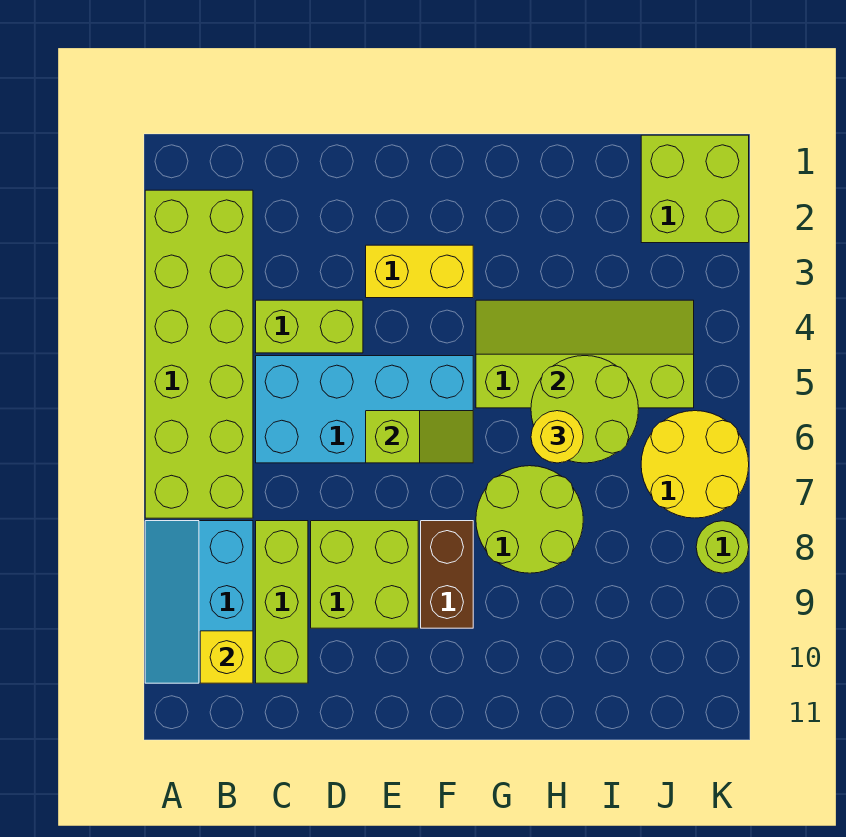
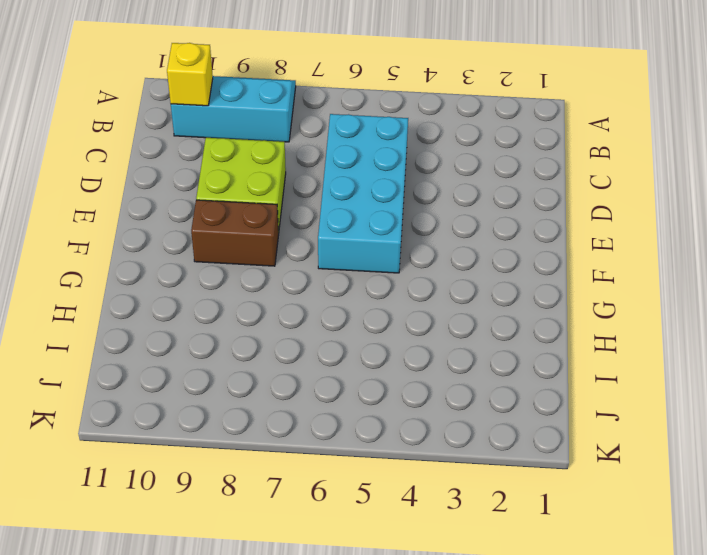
none -> lime 2x6 brick [145,190,253,518]
none -> lime 1x2 brick [256,300,363,353]
none -> lime 1x3 brick [256,521,308,683]

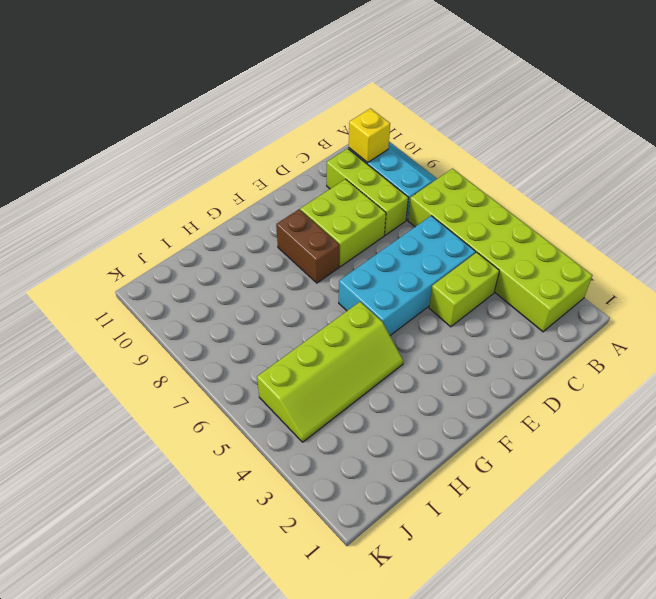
none -> yellow 1x2 brick [366,245,473,298]
none -> lime 2x2 round brick [476,466,583,573]
none -> lime 2x2 brick [641,135,749,243]

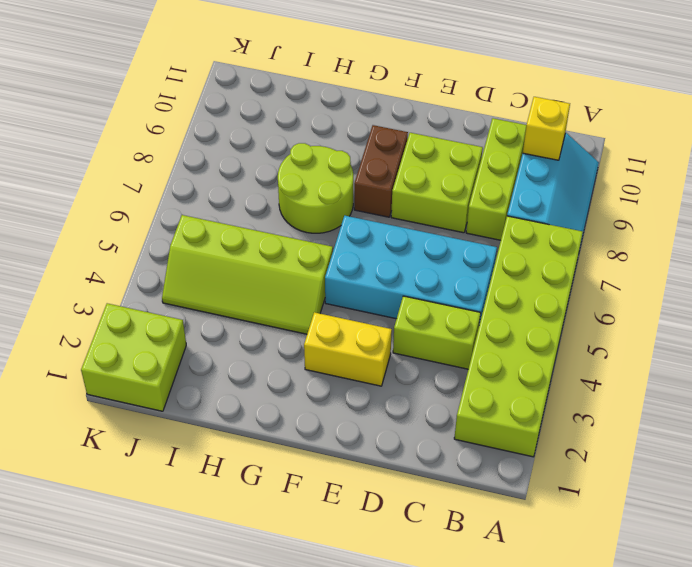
none -> yellow 2x2 round brick [641,411,749,518]
none -> lime 1x1 round brick [696,521,749,573]
none -> lime 1x2 slope [366,411,473,463]

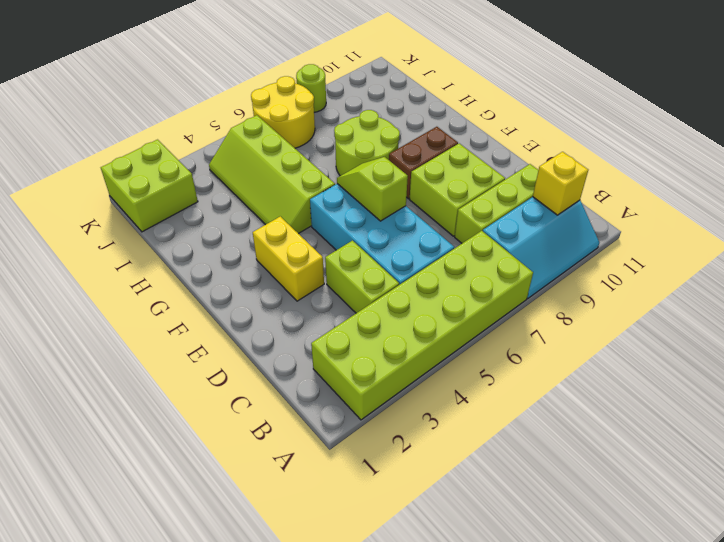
none -> lime 2x2 round brick [531,356,639,463]
none -> yellow 1x1 round brick [531,411,583,463]

